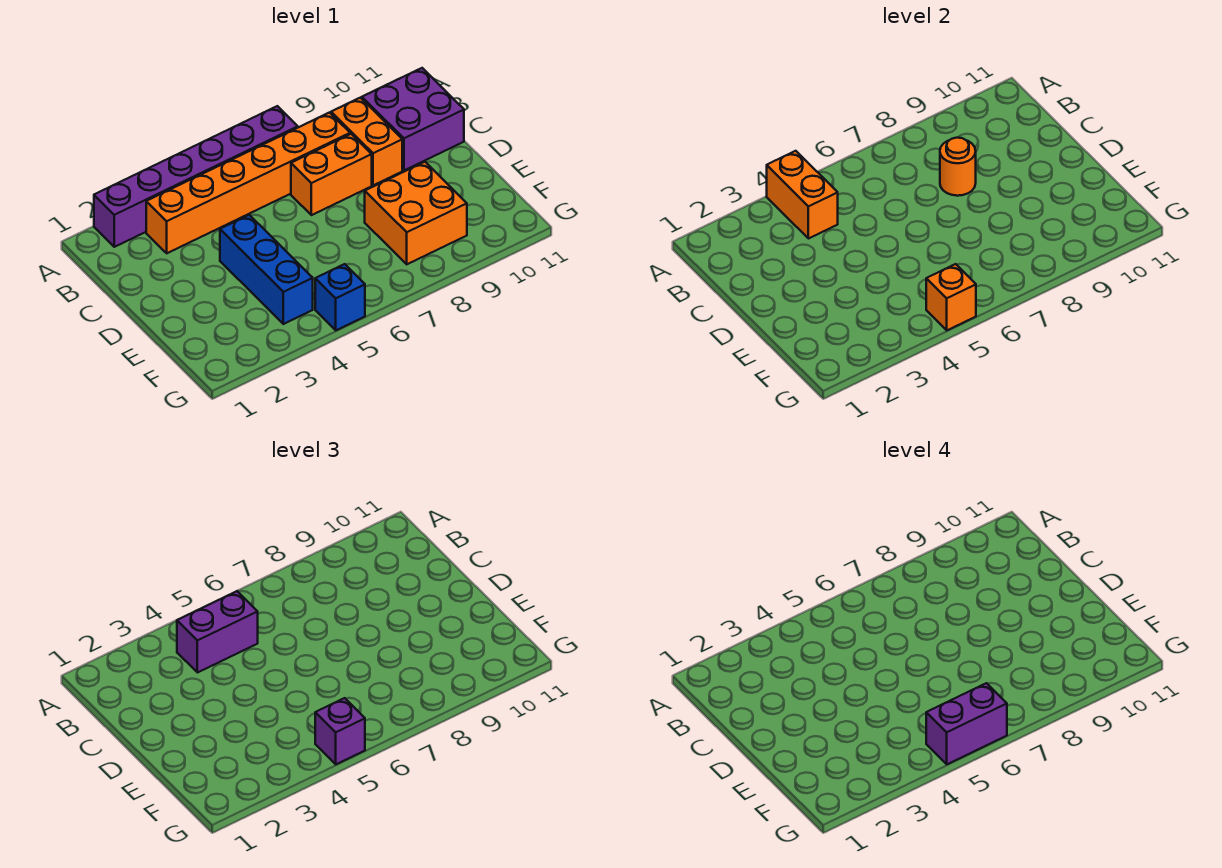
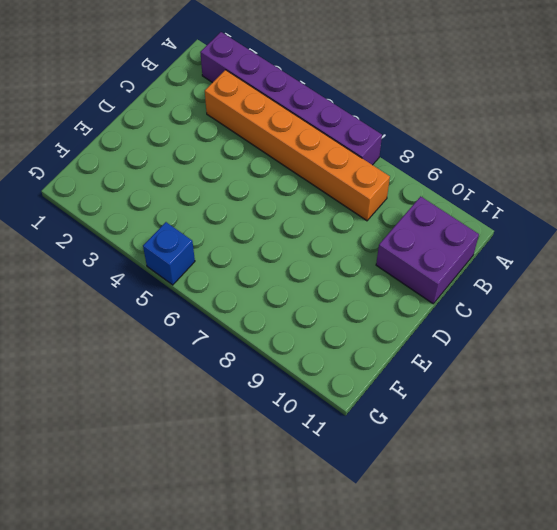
none -> orange 1x2 brick [331,98,402,185]
none -> orange 1x2 brick [291,134,372,215]
none -> blue 1x3 brick [220,215,313,324]

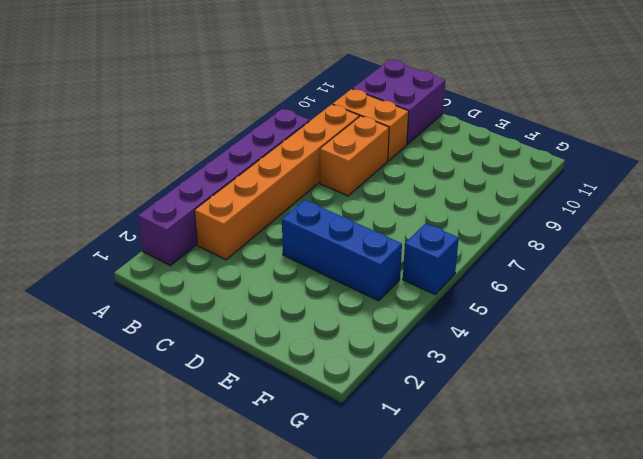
none -> orange 2x2 brick [365,162,467,264]
none -> orange 1x2 brick [767,151,838,239]
none -> orange 1x1 round brick [940,138,976,196]

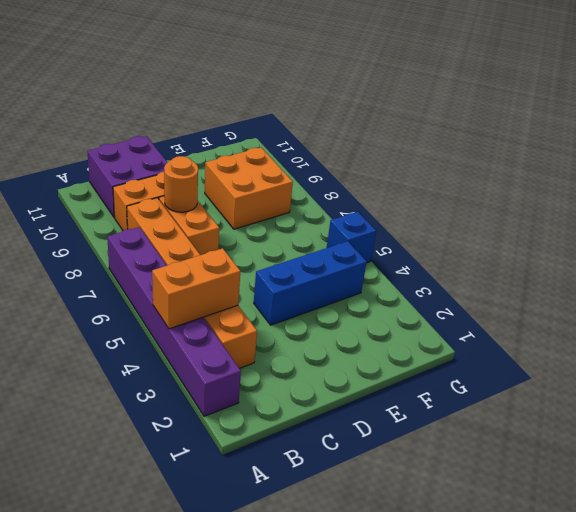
none -> orange 1x1 brick [926,264,976,330]
none -> purple 1x2 brick [177,591,258,673]
none -> purple 1x1 brick [315,698,365,764]

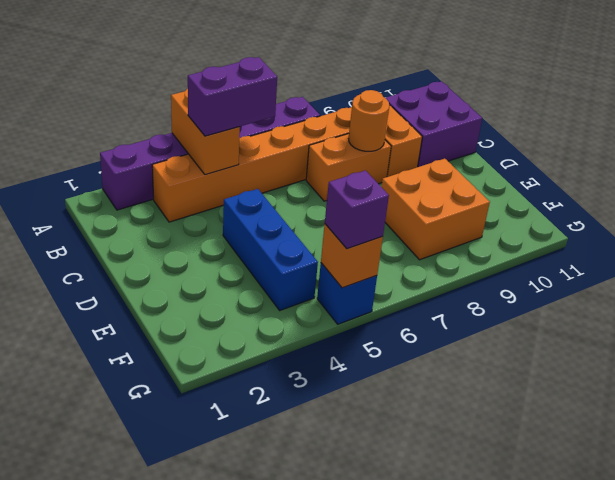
none -> purple 1x2 brick [926,683,1007,764]

